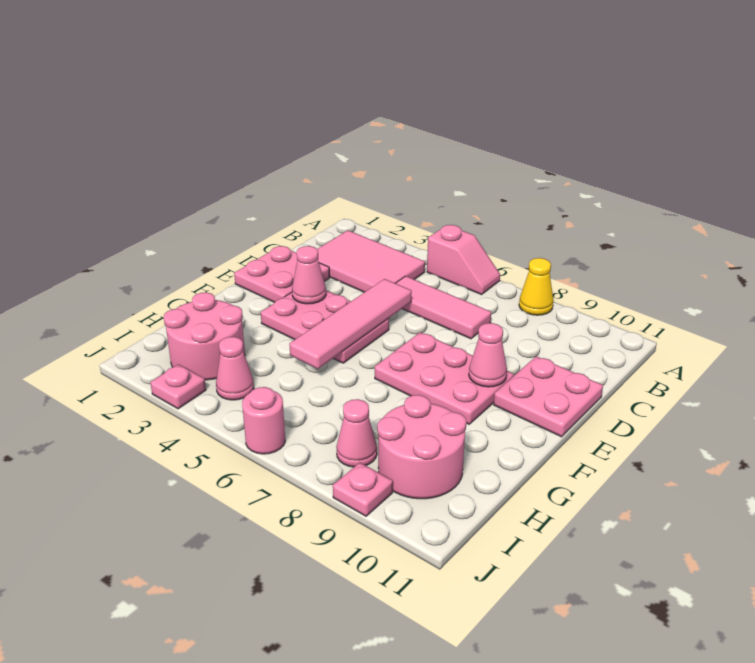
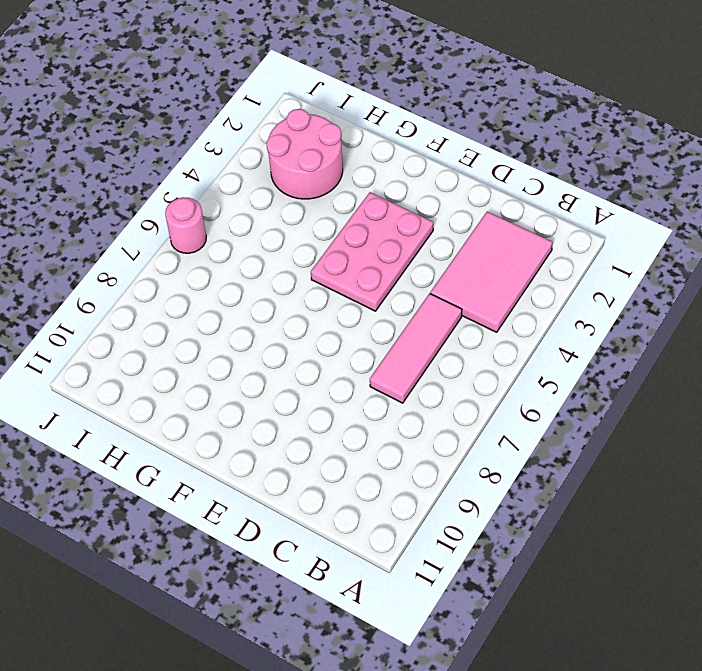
none -> pink 1x2 slope [427,225,500,295]
none -> yellow 1x1 cone [519,258,553,315]
none -> pink 2x2 plate [234,246,330,302]

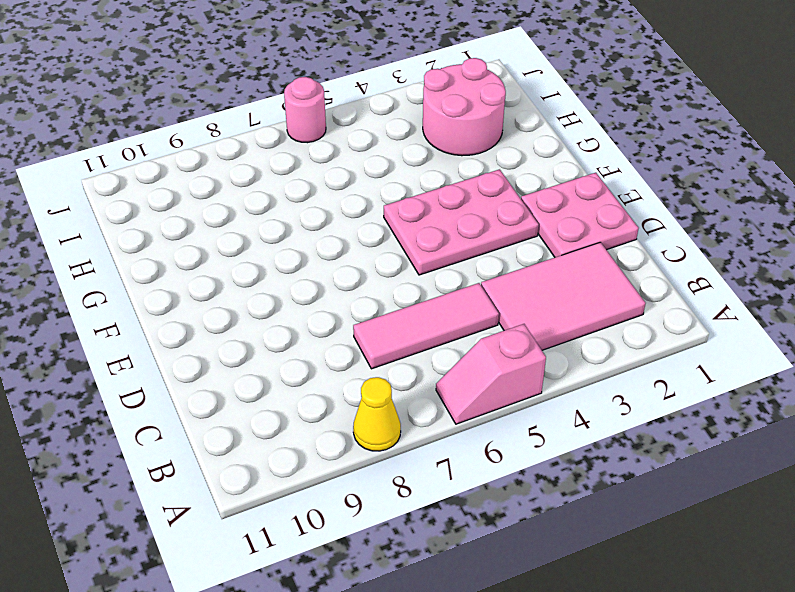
none -> pink 2x2 plate [494,356,603,437]
none -> pink 2x3 plate [375,332,514,424]
none -> pink 2x2 round brick [377,395,466,499]

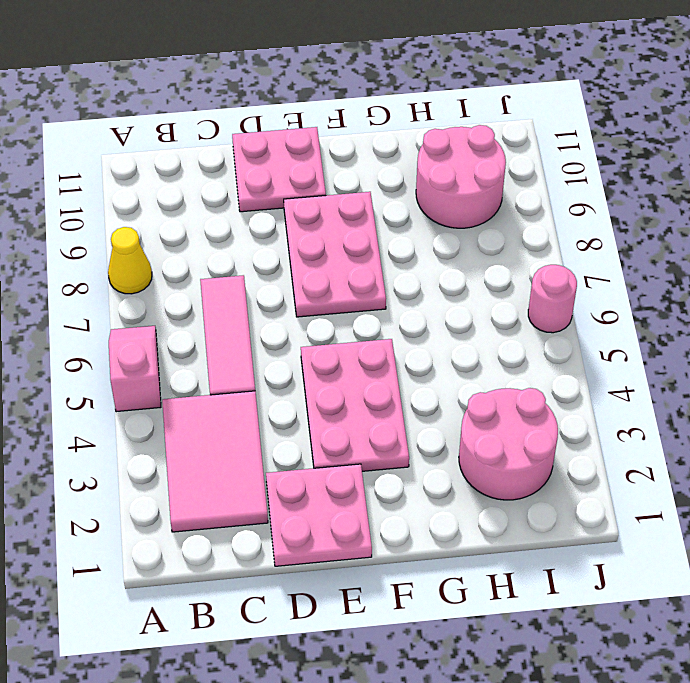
none -> pink 1x1 cone [216,337,254,400]
none -> pink 1x1 cone [336,399,377,467]
none -> pink 1x1 plate [150,364,206,409]

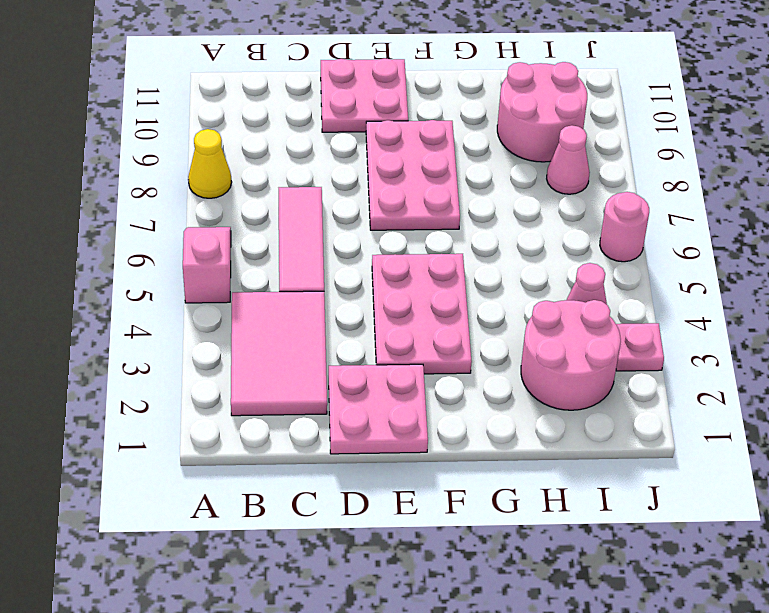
none -> pink 1x1 plate [333,463,393,516]
none -> pink 1x4 tile [289,279,412,369]
none -> pink 1x1 cone [292,246,326,304]

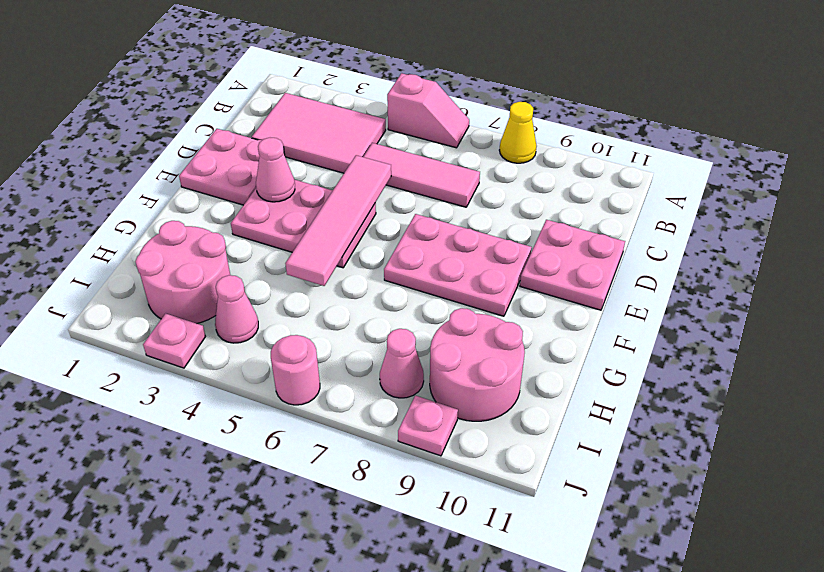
none -> pink 1x1 cone [469,323,507,387]

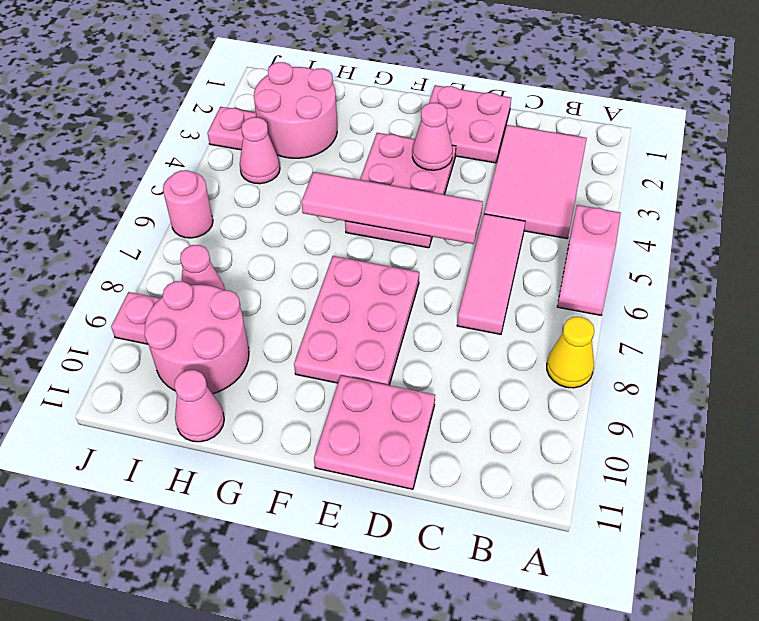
pink 1x1 cone [174,370,224,442] -> pink 1x1 cone moved to [469,323,507,387]

